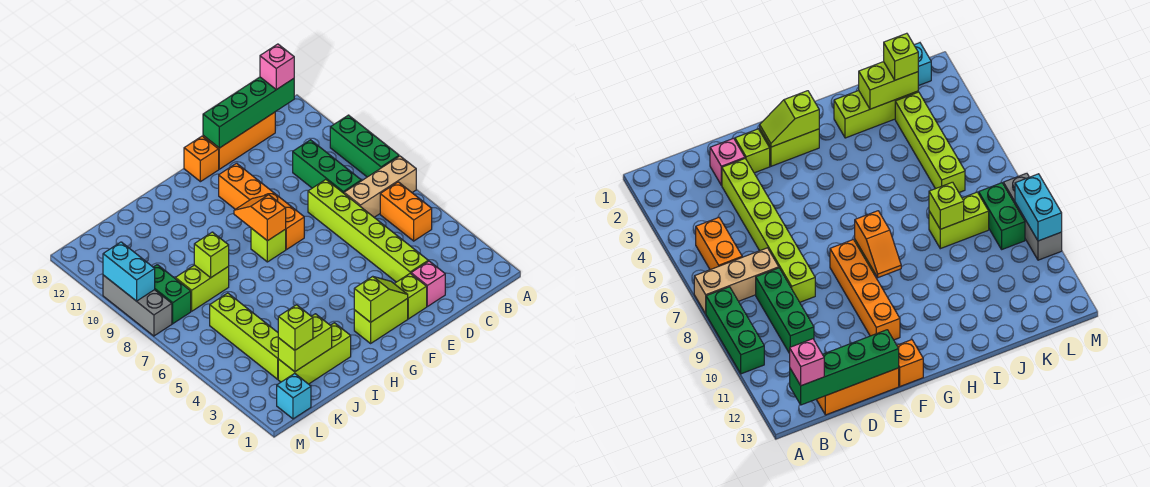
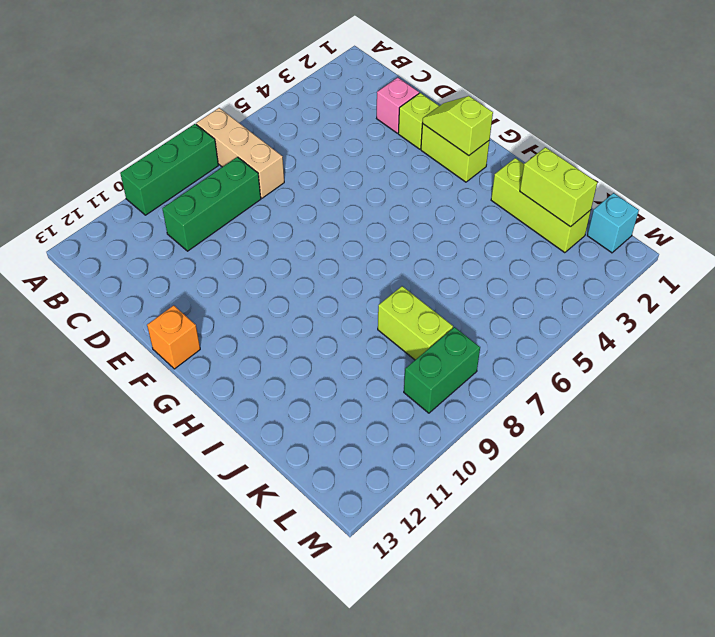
none -> orange 1x2 brick [380,182,432,241]
none -> orange 1x3 brick [203,112,275,169]
none -> lime 1x6 brick [308,180,428,282]

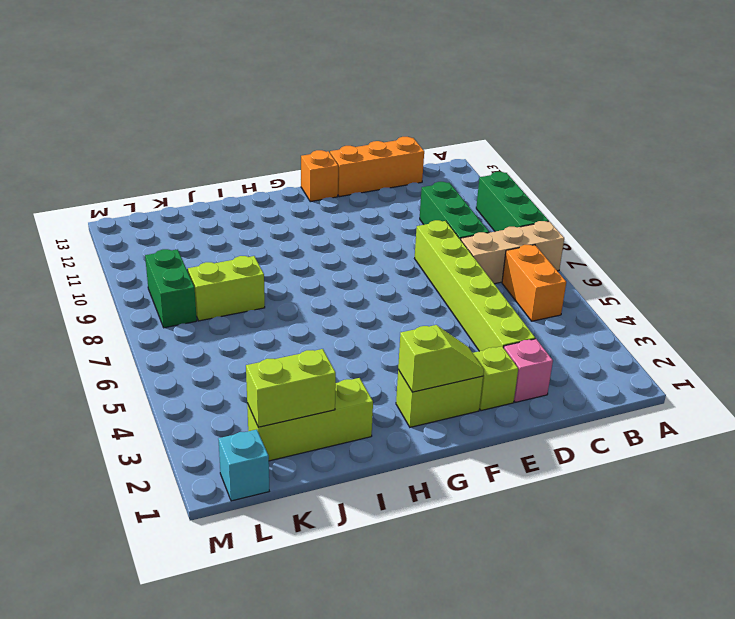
none -> orange 1x4 brick [219,163,304,250]
none -> lime 1x1 brick [251,228,286,262]
none -> lime 1x4 brick [210,293,278,379]

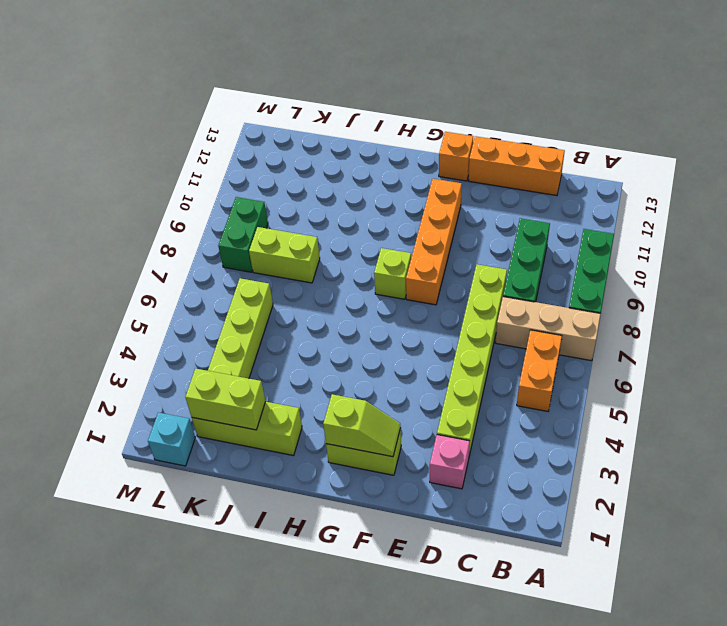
none -> lime 1x1 brick [394,274,427,319]
none -> grey 1x3 brick [103,275,172,336]
none -> green 1x4 brick [203,77,294,148]

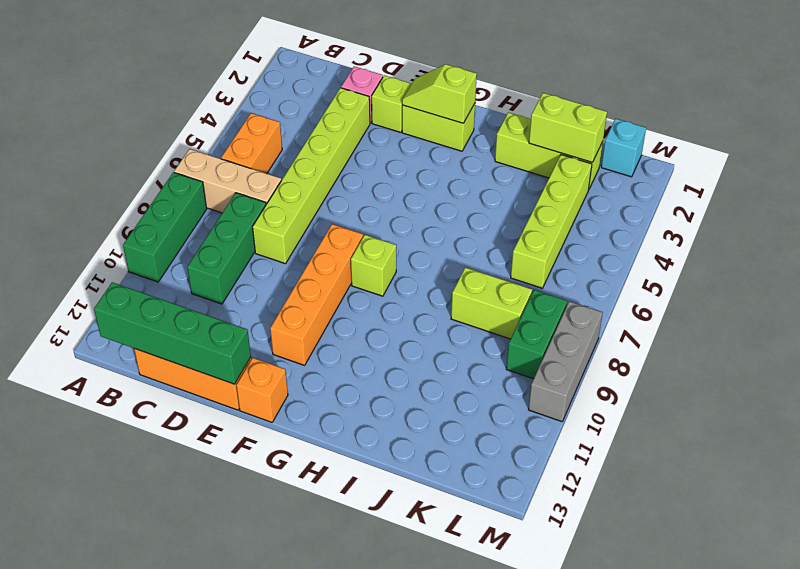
none -> orange 1x2 slope [234,195,286,241]
none -> lime 1x1 brick [194,232,229,277]
none -> cyan 1x2 brick [103,242,155,301]

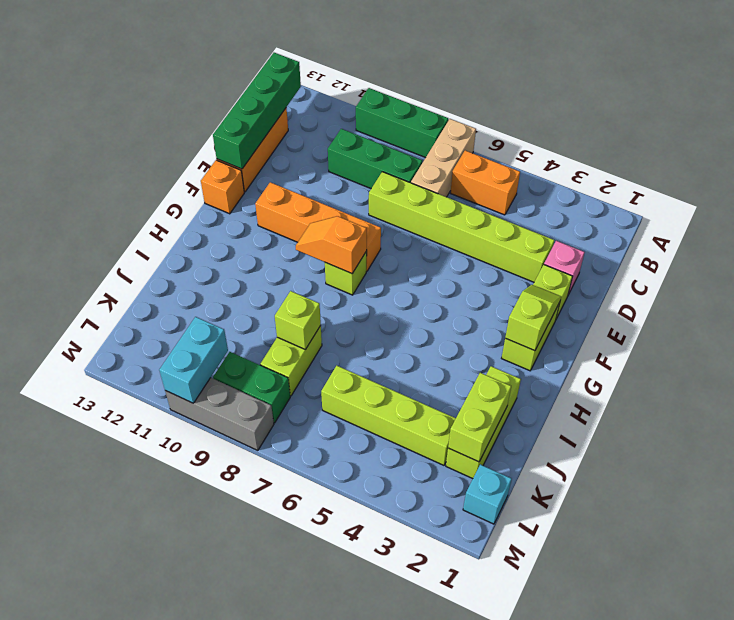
cyan 1x2 brick [159,317,228,403] -> cyan 1x2 brick turned to [103,242,155,301]
none -> pink 1x1 brick [260,44,294,90]
none -> lime 1x1 brick [278,305,313,350]

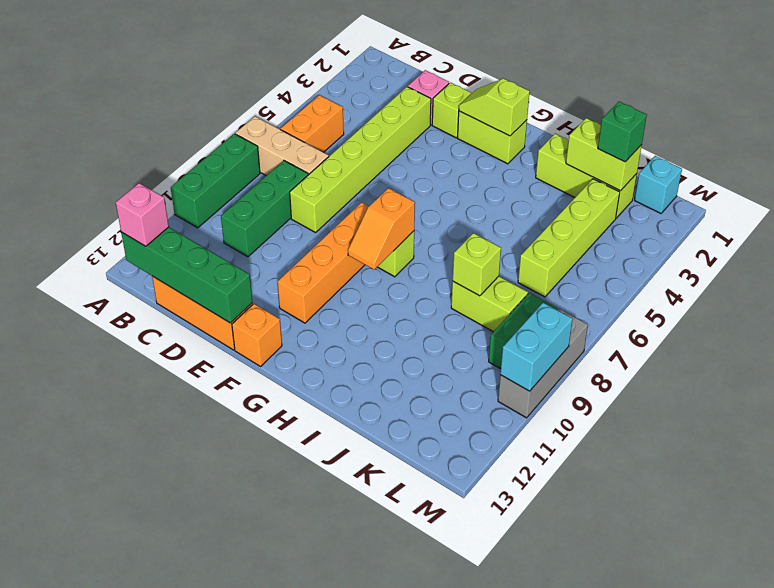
green 1x1 brick [598,102,647,162] -> lime 1x1 brick [278,305,313,350]

